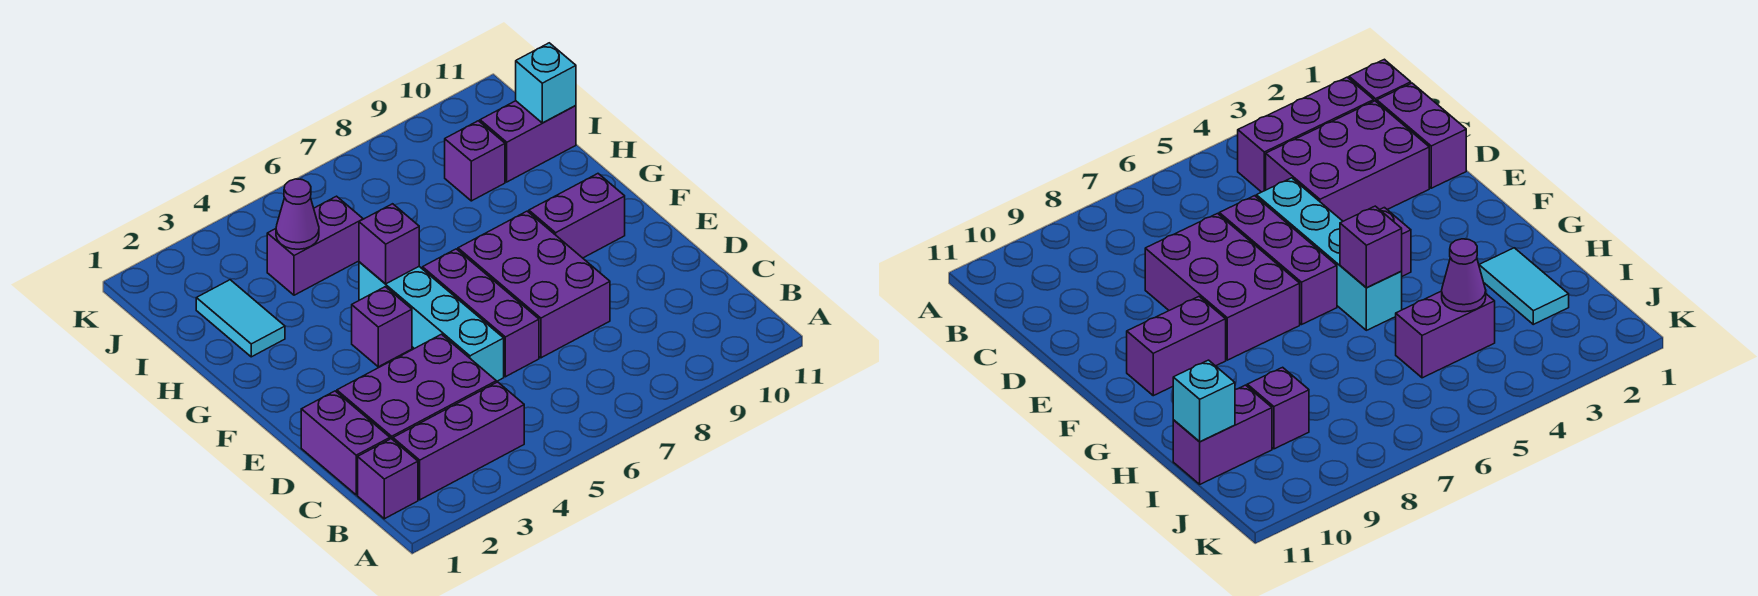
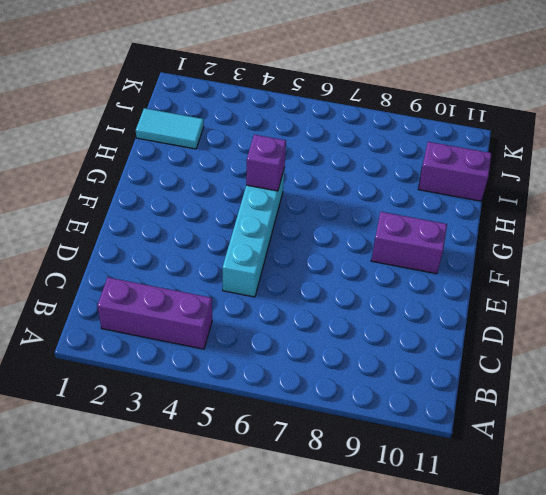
cyan 1x2 tile [136,108,204,149] -> cyan 1x2 tile turned to [196,280,285,357]
none -> purple 1x1 brick [358,439,418,519]
none -> purple 1x2 brick [301,391,390,495]
none -> purple 2x3 brick [337,334,496,440]

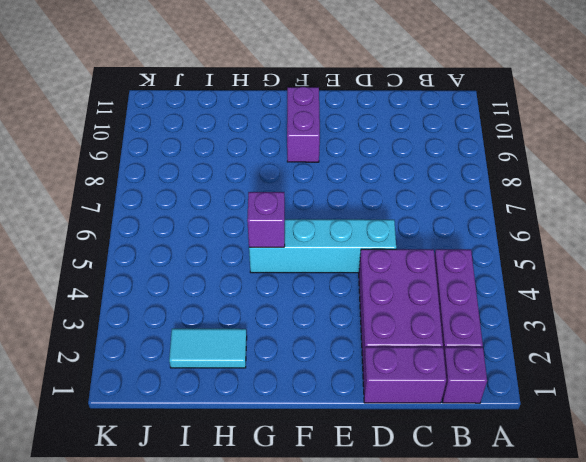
none -> purple 1x3 brick [423,249,539,377]
none -> purple 2x3 brick [458,211,610,358]
none -> purple 1x1 brick [352,287,412,367]

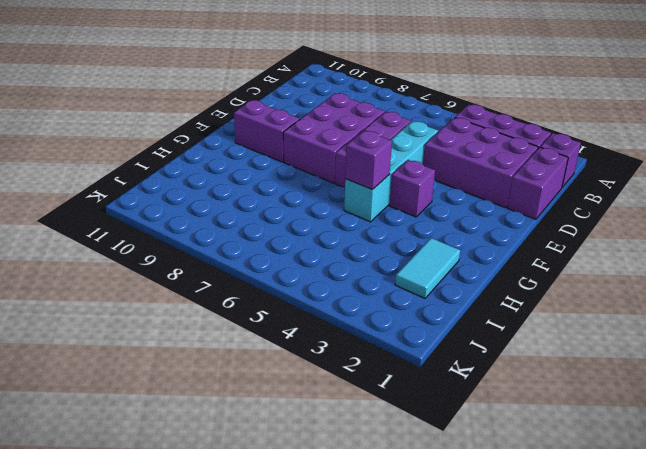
none -> purple 1x2 brick [267,196,363,295]
none -> purple 1x1 brick [445,121,505,201]
none -> purple 1x2 brick [480,101,576,182]

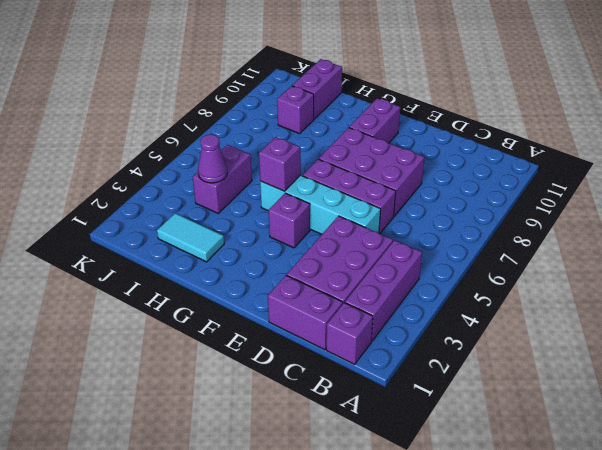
none -> cyan 1x1 brick [516,43,576,123]

